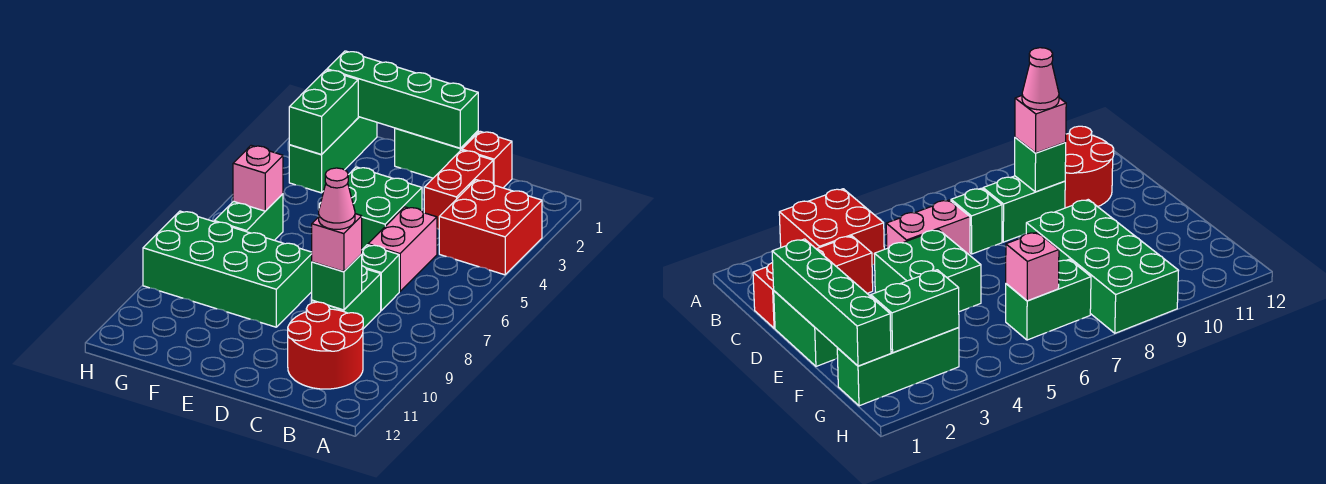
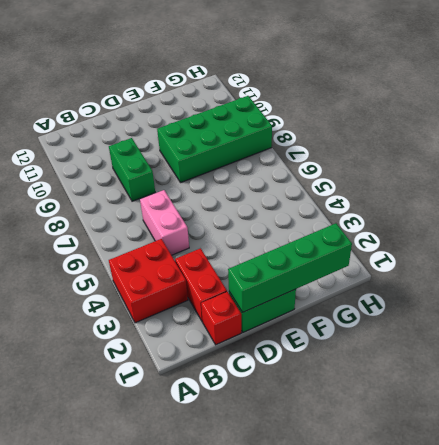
none -> red 2x2 round brick [288,302,363,389]
none -> green 1x1 brick [362,245,399,310]
none -> green 2x2 brick [319,167,422,249]

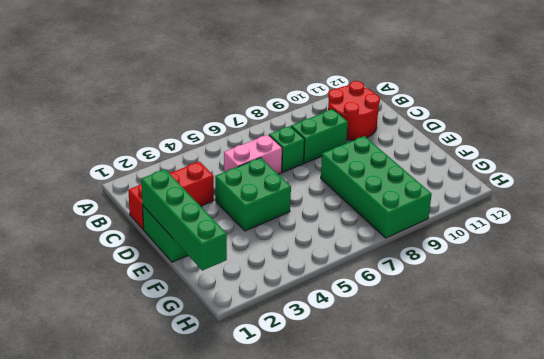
none -> red 2x2 brick [439,180,542,275]
none -> green 1x3 brick [289,117,377,193]
none -> green 1x2 brick [214,194,283,240]

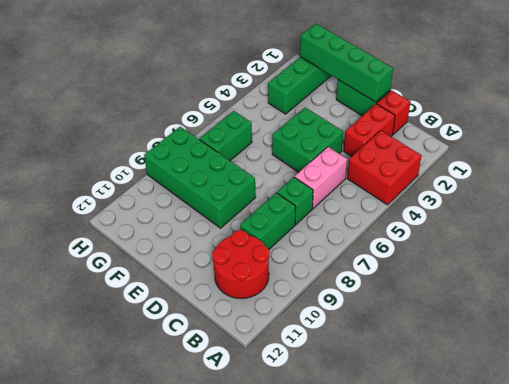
none -> green 1x1 brick [312,254,362,310]
none -> green 1x2 brick [289,70,358,154]
none -> pink 1x1 brick [233,145,283,211]

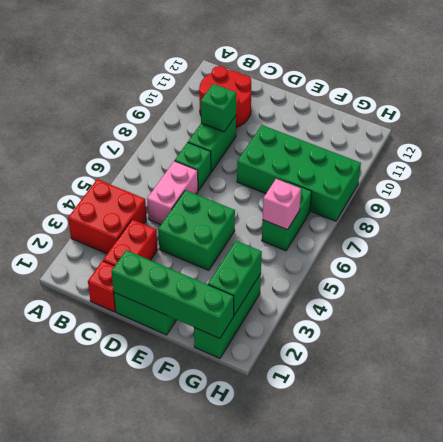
none -> pink 1x1 brick [312,214,362,272]
none -> pink 1x1 cone [319,168,355,229]

